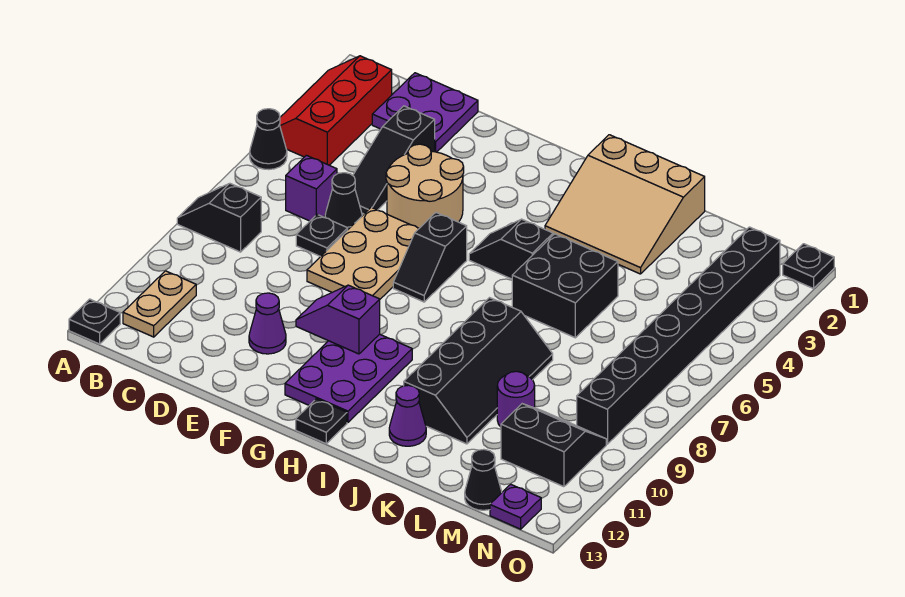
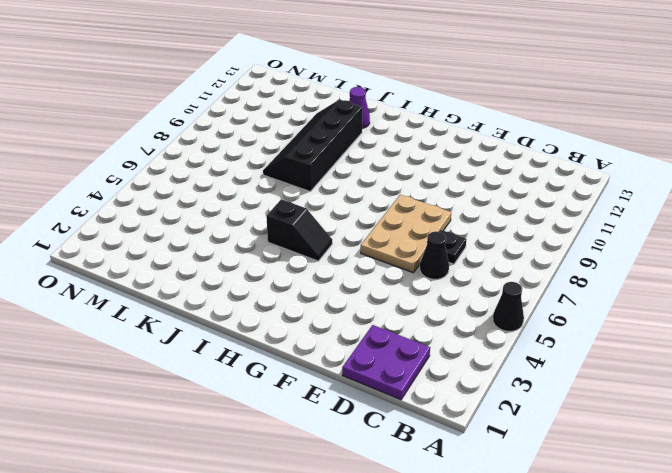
none -> red 2x3 slope [279,56,392,165]
none -> black 1x2 slope [177,183,261,252]
none -> black 1x1 plate [69,299,120,344]

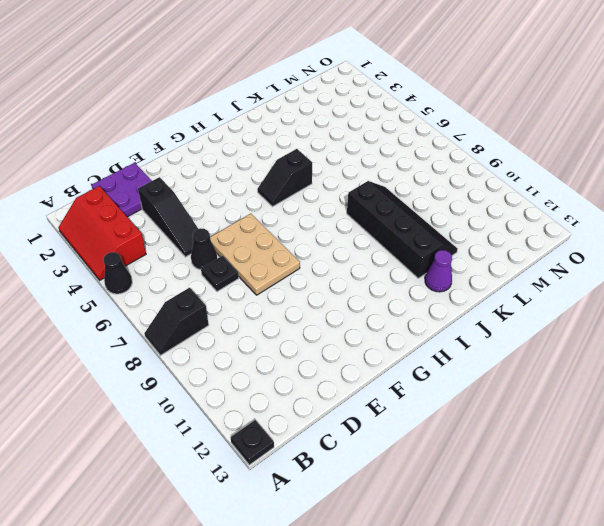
none -> tan 1x2 plate [123,271,196,337]
none -> purple 1x1 brick [286,155,337,221]
none -> tan 2x2 round brick [386,144,464,228]

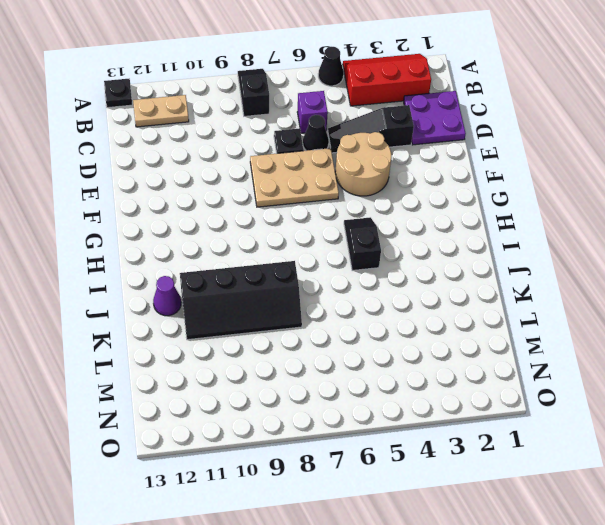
none -> purple 1x1 cone [249,293,286,354]
none -> black 1x2 slope [393,213,467,302]
none -> purple 2x3 plate [285,334,412,422]

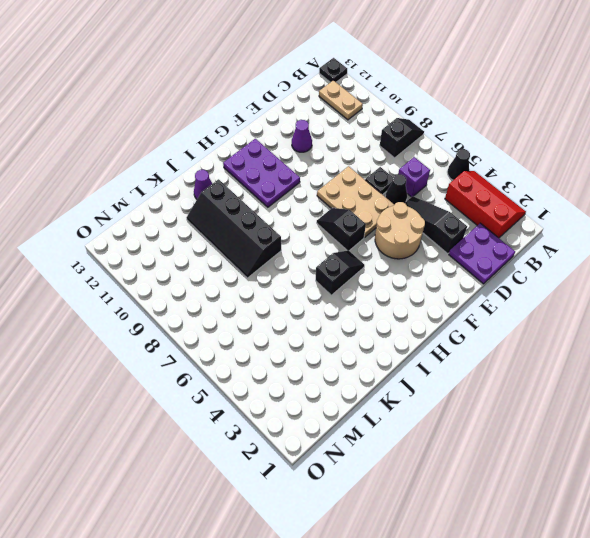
none -> black 1x1 plate [296,399,347,444]
none -> tan 3x3 slope [545,135,705,274]
none -> black 2x2 brick [512,234,618,338]

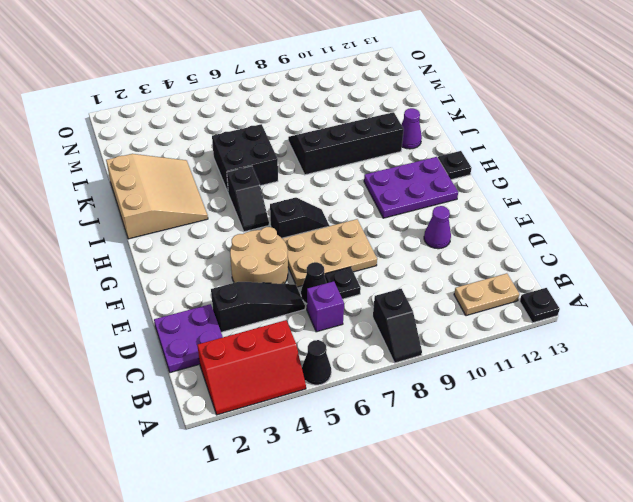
none -> purple 1x1 round brick [497,371,535,427]
none -> black 2x2 slope [501,404,606,487]
none -> black 1x1 cone [465,449,502,510]

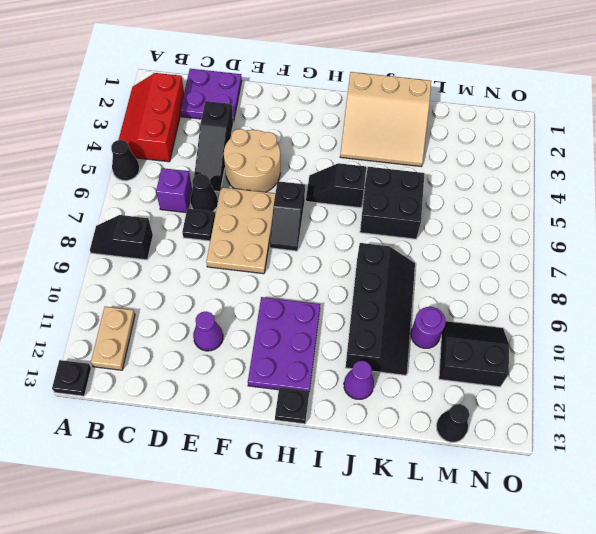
none -> black 1x8 brick [577,227,780,444]
none -> purple 1x1 plate [490,484,541,529]
none -> black 1x1 plate [783,244,834,289]

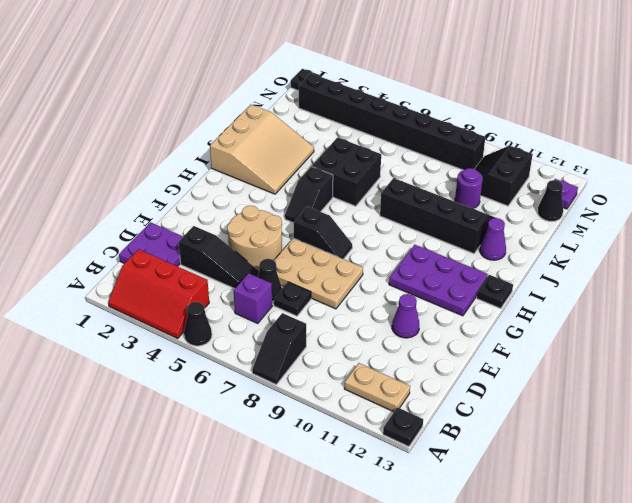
none -> purple 1x2 slope [296,285,380,354]

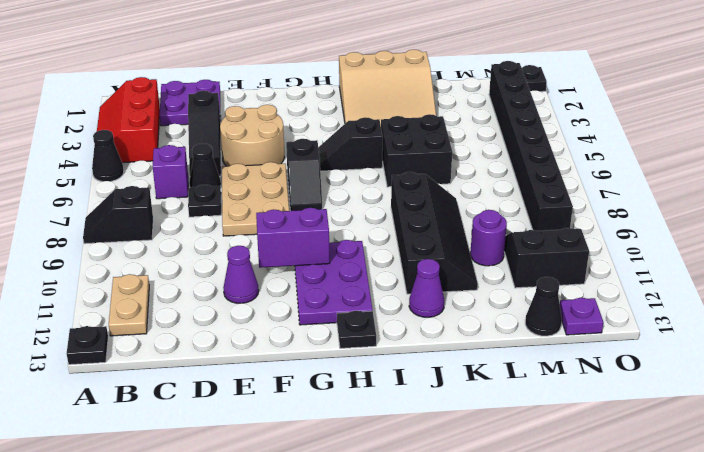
purple 1x2 brick [256,208,330,268] -> purple 1x2 slope [296,285,380,354]

